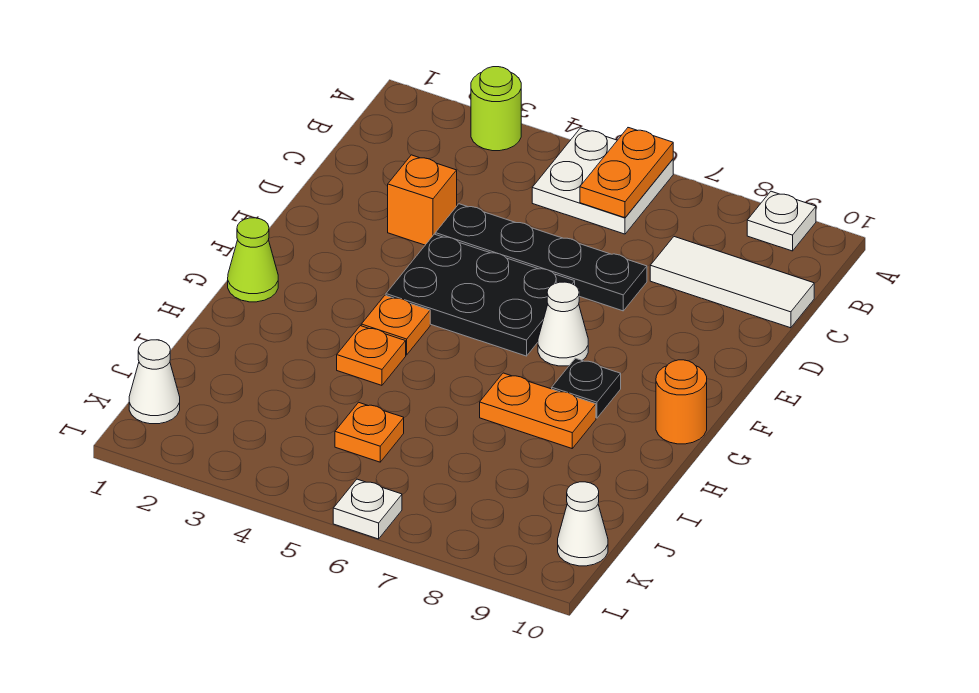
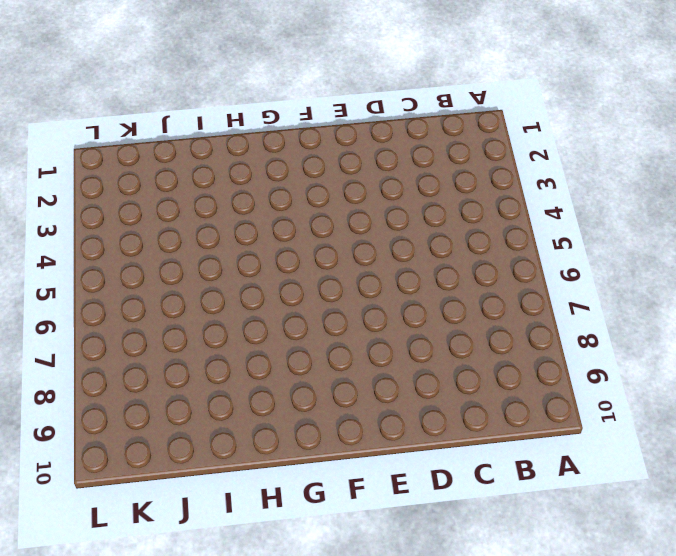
none -> lime 1x1 round brick [471,67,521,151]
none -> white 2x2 plate [532,128,673,234]
none -> white 1x1 plate [747,191,816,251]

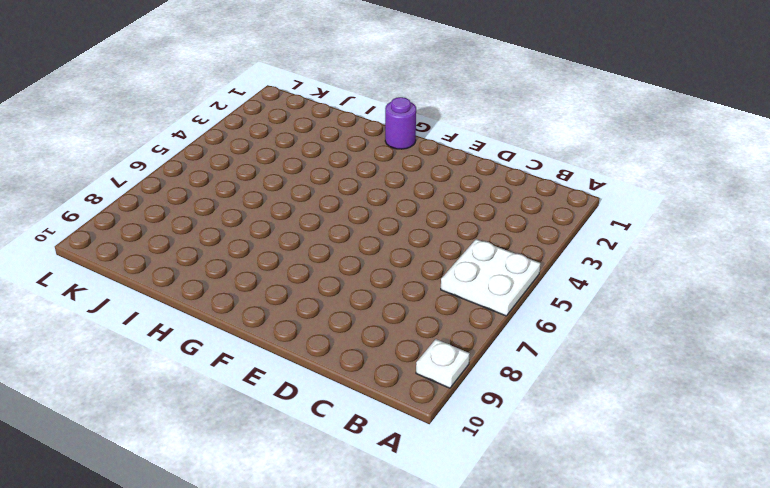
purple 1x1 round brick [385,97,416,149] -> lime 1x1 cone [228,218,278,302]
none -> lime 1x1 round brick [471,67,521,151]
none -> white 1x3 tile [650,237,814,328]
none -> orange 1x1 brick [388,155,457,245]

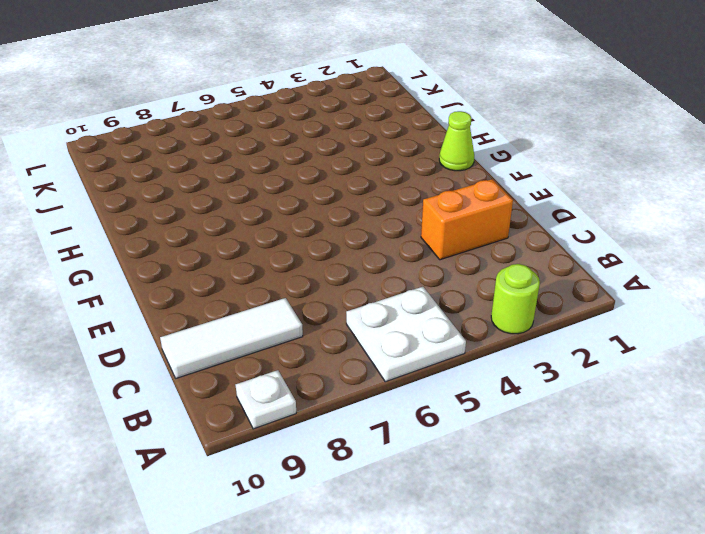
orange 1x2 brick [421,179,513,260] -> orange 1x1 brick [388,155,457,245]
none -> black 1x4 plate [435,204,647,311]
none -> black 2x3 plate [386,234,575,356]
none -> white 1x1 cone [538,282,588,366]

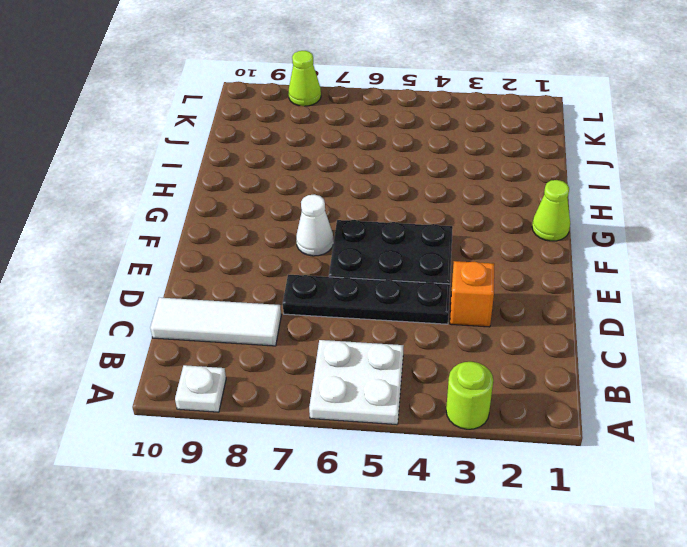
lime 1x1 cone [289,51,321,106] -> none
none -> orange 1x1 plate [361,295,430,355]
none -> black 1x1 plate [552,358,621,418]
none -> orange 1x1 round brick [656,360,707,444]

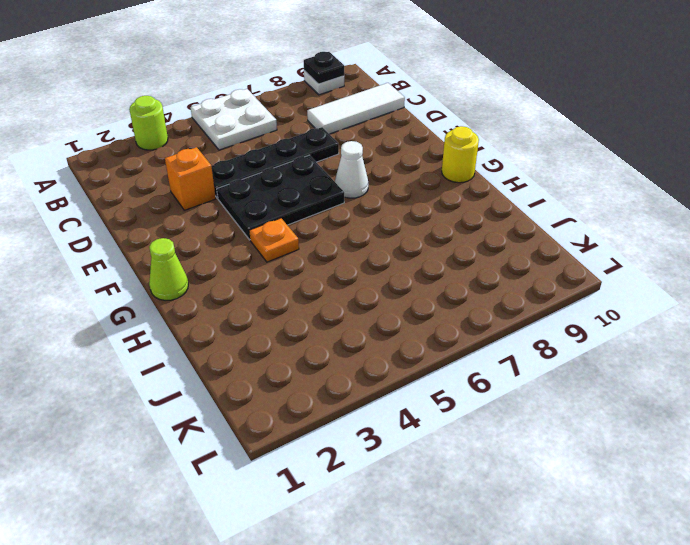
black 1x1 plate [304,52,344,84] -> black 1x1 plate moved to [552,358,621,418]
yellow 1x1 round brick [442,126,479,183] -> orange 1x1 round brick [656,360,707,444]
none -> orange 1x1 plate [337,326,406,385]
none -> orange 1x2 plate [480,373,596,448]
none -> orange 1x1 plate [335,402,404,462]

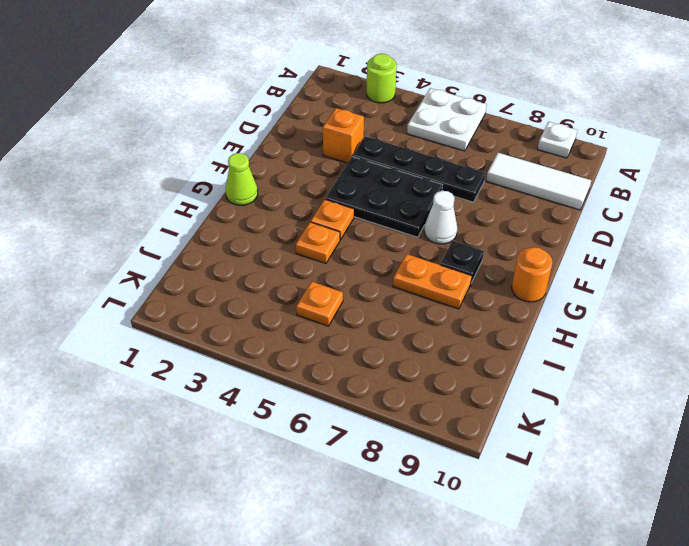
none -> white 1x1 cone [129,340,180,424]
none -> white 1x1 cone [558,482,608,566]
none -> white 1x1 plate [333,479,402,539]

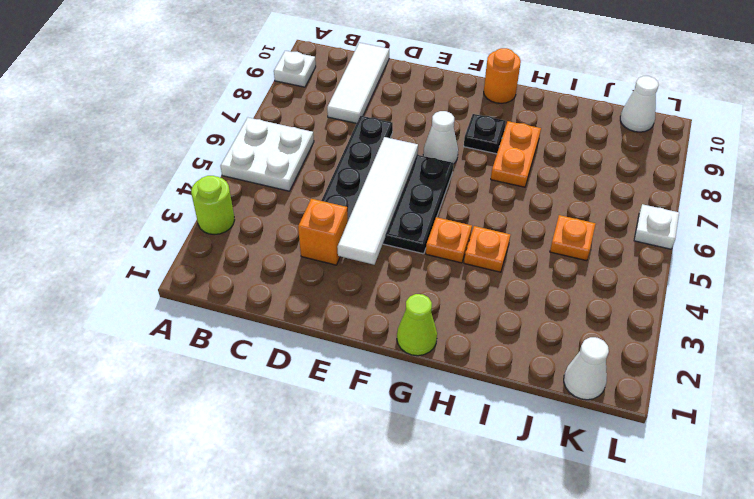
white 1x4 tile [337,137,418,265] -> none
none -> orange 1x2 plate [580,128,673,218]

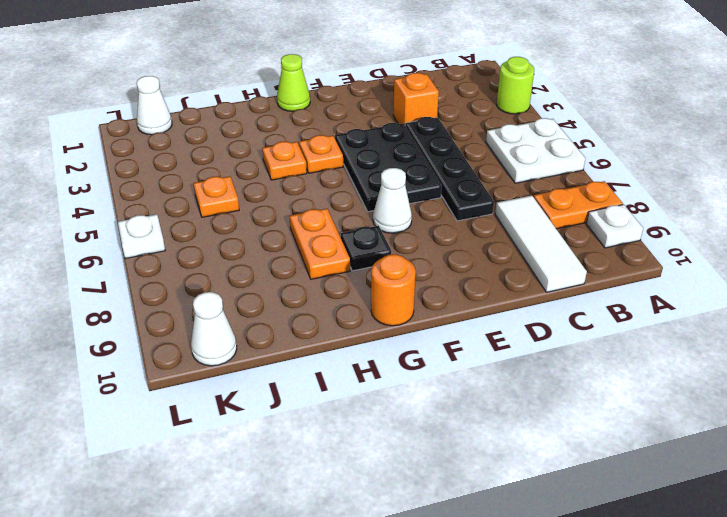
orange 1x2 plate [534,181,623,229] -> orange 1x2 plate moved to [580,128,673,218]

